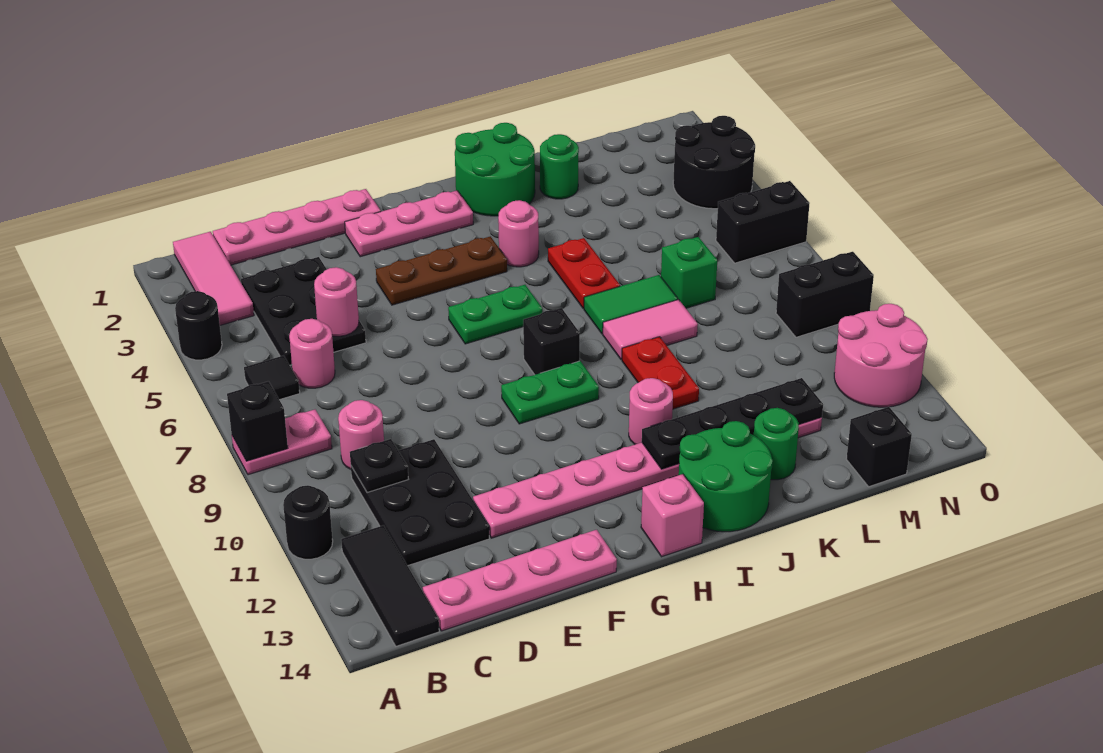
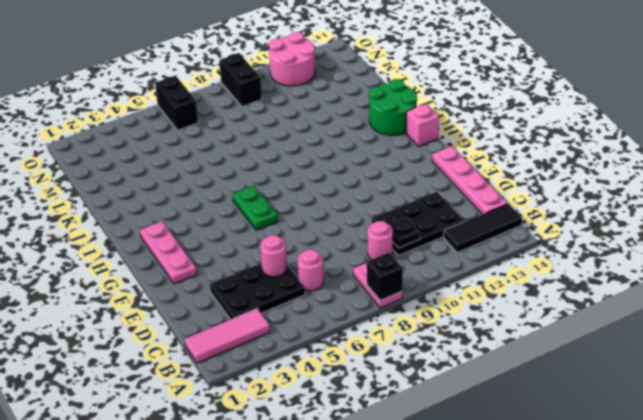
none -> black 1x1 round brick [175,291,222,360]
none -> black 1x1 round brick [283,485,333,559]
none -> black 1x1 tile [244,356,300,400]
none -> pink 1x4 plate [213,189,381,265]

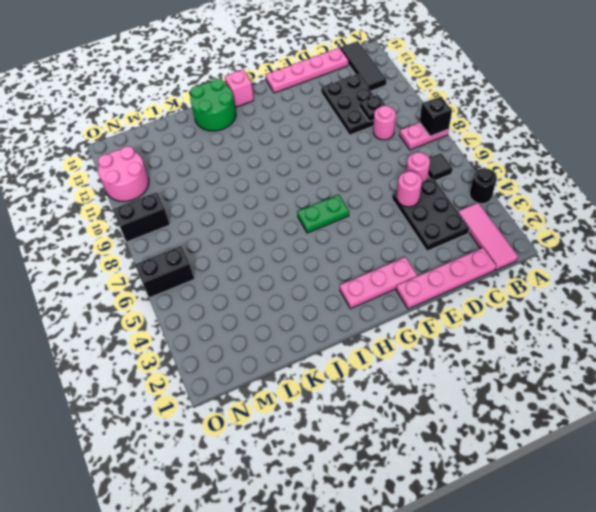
none -> black 1x1 round brick [283,485,333,559]
none -> pink 1x8 plate [473,417,822,538]
none -> brown 1x3 plate [376,236,507,305]
none -> green 1x2 plate [501,361,599,424]

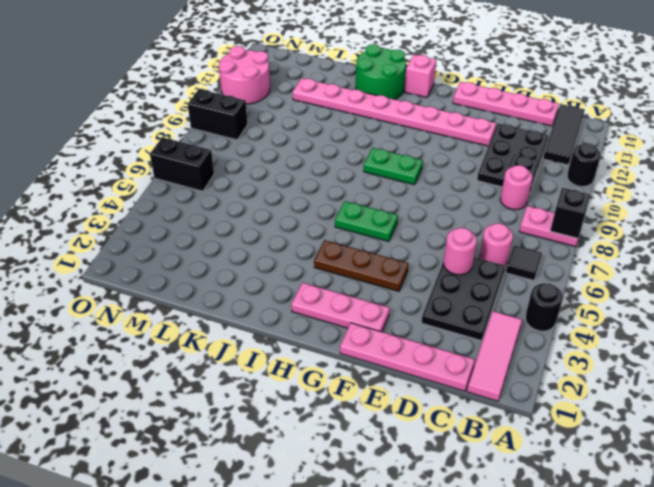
none -> black 1x1 brick [523,308,580,375]
none -> green 2x2 round brick [455,123,535,216]
none -> pink 1x1 round brick [498,200,539,267]
none -> pink 1x1 round brick [629,378,673,444]

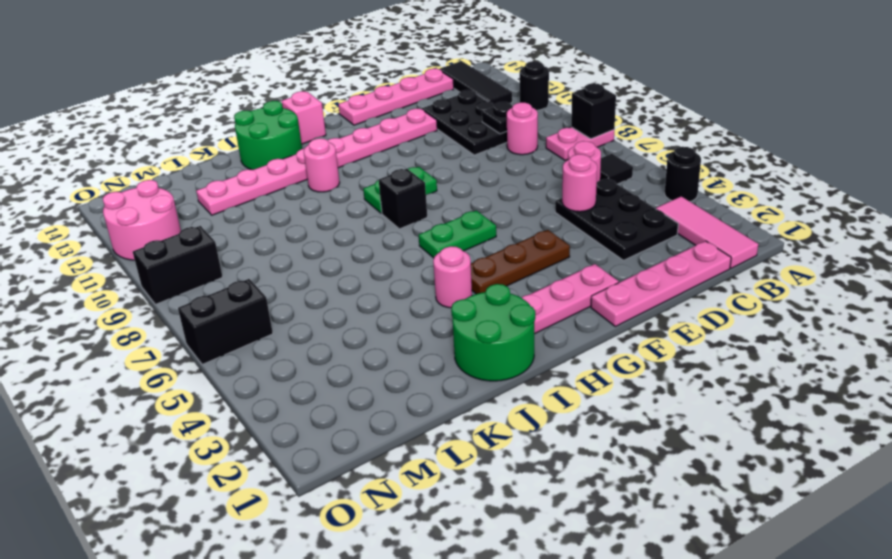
none -> red 1x2 plate [548,238,620,309]
none -> green 1x2 tile [584,275,678,334]
none -> pink 1x2 tile [603,300,698,360]
none -> red 1x2 plate [622,337,699,409]

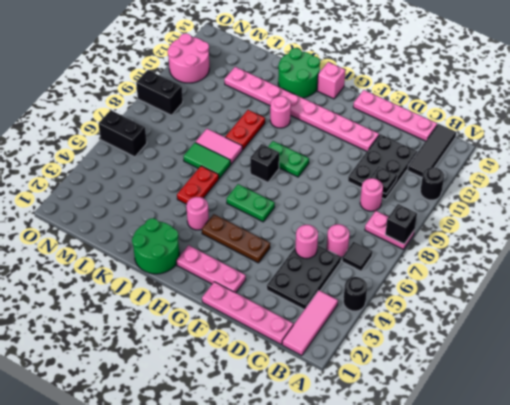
none -> green 1x1 round brick [540,134,579,199]
none -> green 1x1 round brick [754,408,799,480]
none -> green 1x1 brick [661,237,717,308]
none -> black 1x1 brick [847,407,912,487]

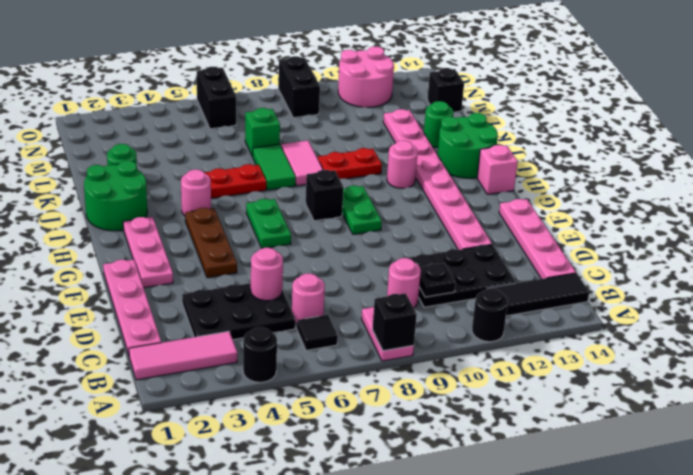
none -> black 2x2 round brick [673,116,755,209]
none -> black 1x4 plate [642,378,823,469]

